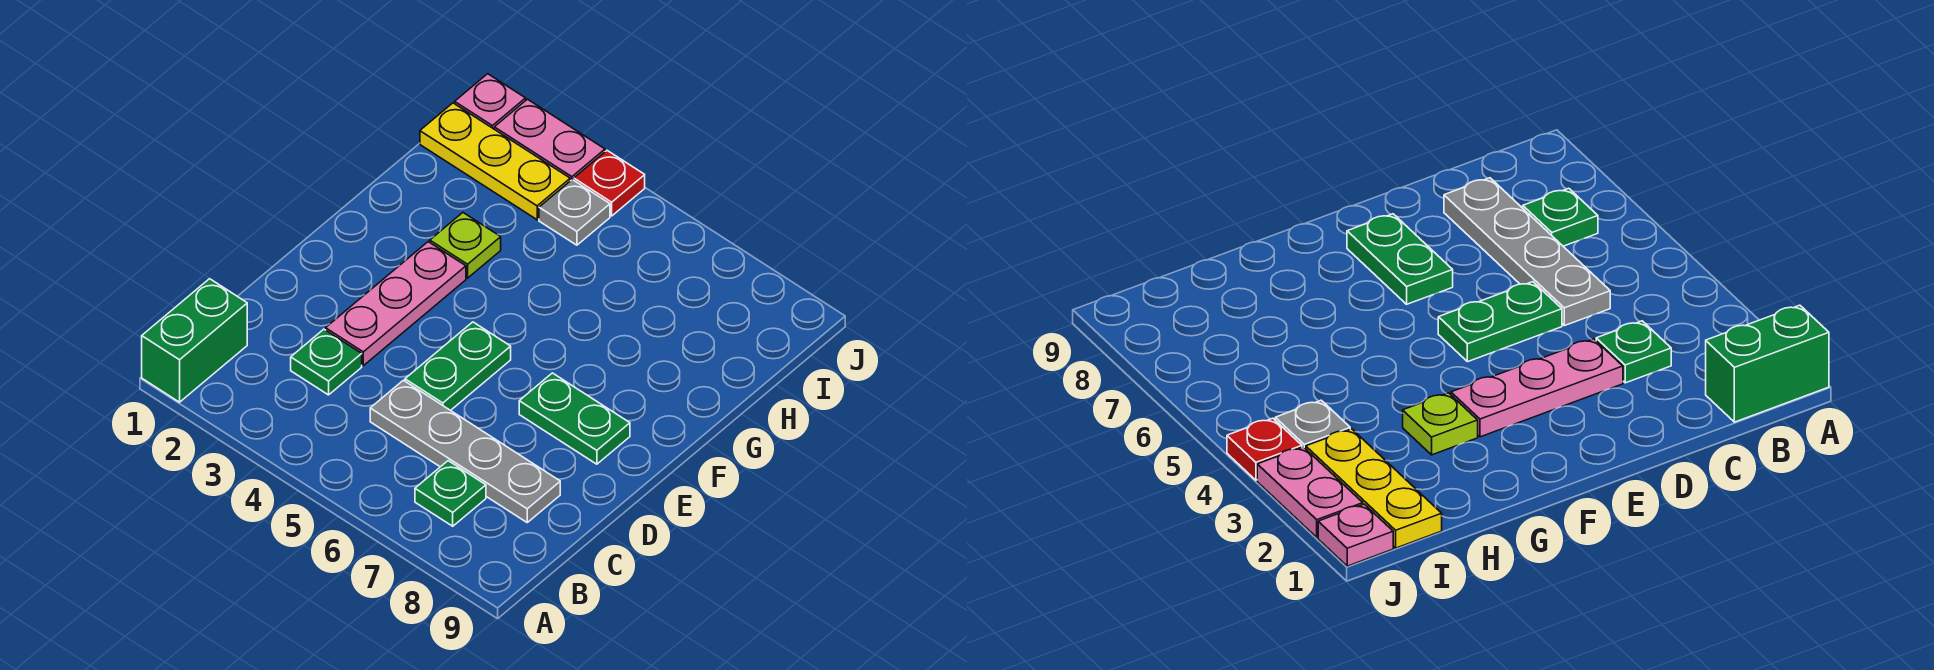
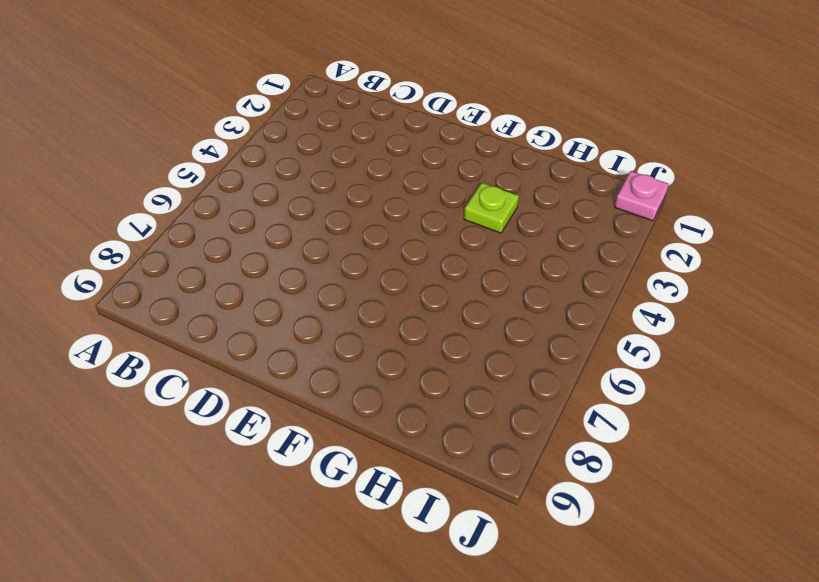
none -> green 1x2 brick [142,279,247,402]
none -> green 1x1 plate [415,461,486,526]
none -> green 1x1 plate [291,329,362,395]

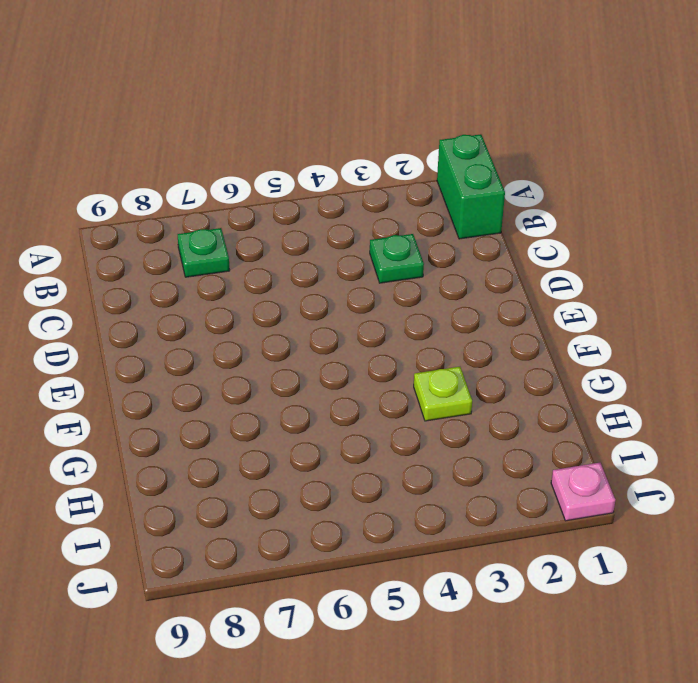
none -> grey 1x4 plate [370,380,560,522]
none -> pink 1x3 plate [326,242,466,366]
none -> green 1x2 plate [405,322,511,411]

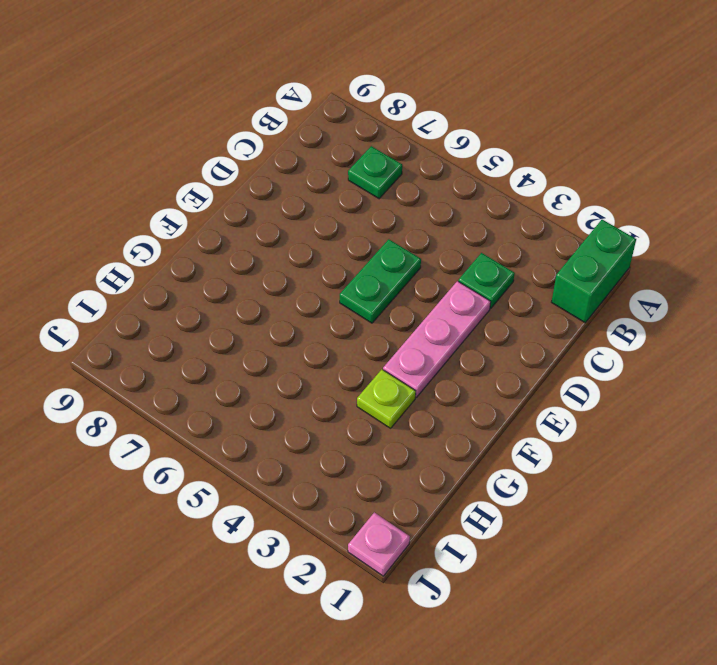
none -> grey 1x4 plate [370,380,560,522]
none -> green 1x2 plate [519,373,630,464]
none -> yellow 1x3 plate [420,103,570,220]

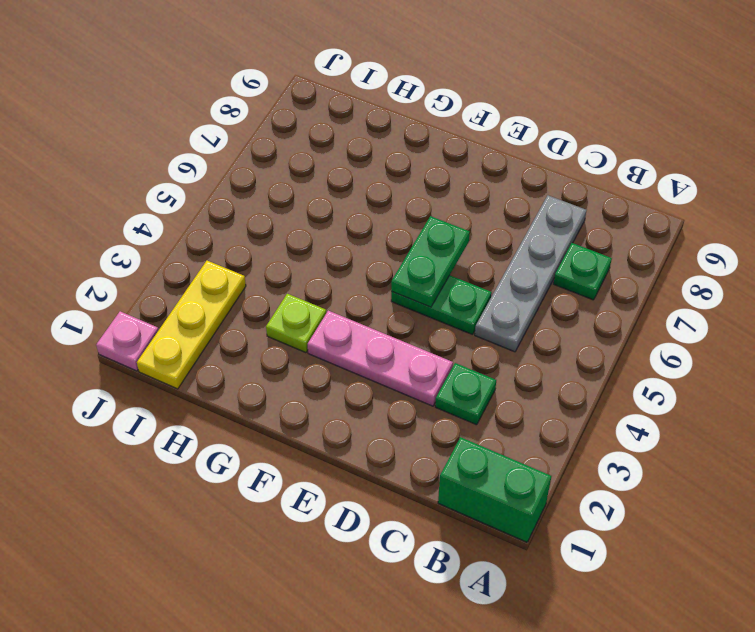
green 1x2 plate [391,216,470,307] -> green 1x2 plate moved to [519,373,630,464]
none -> grey 1x1 plate [539,180,610,245]
none -> pink 1x2 plate [494,99,605,181]
none -> red 1x1 plate [574,151,645,216]

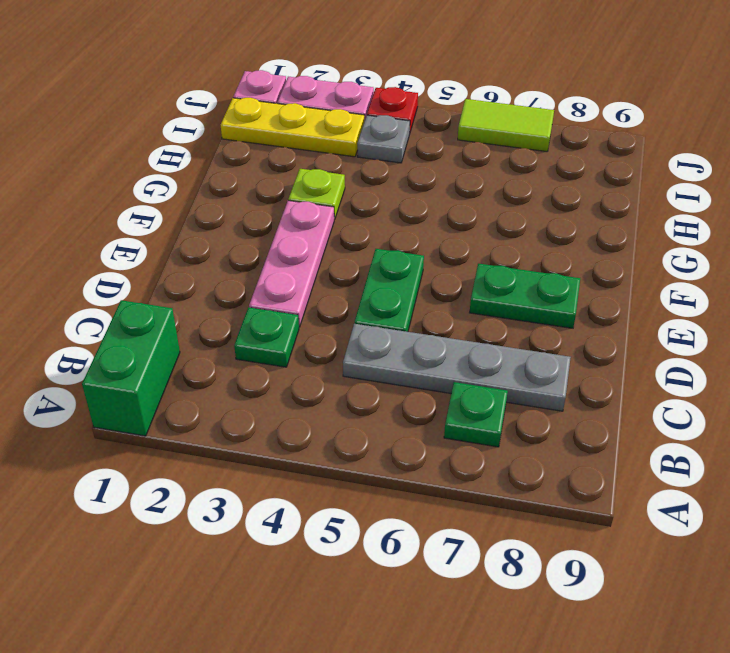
lime 1x2 tile [458,99,554,152] -> none

